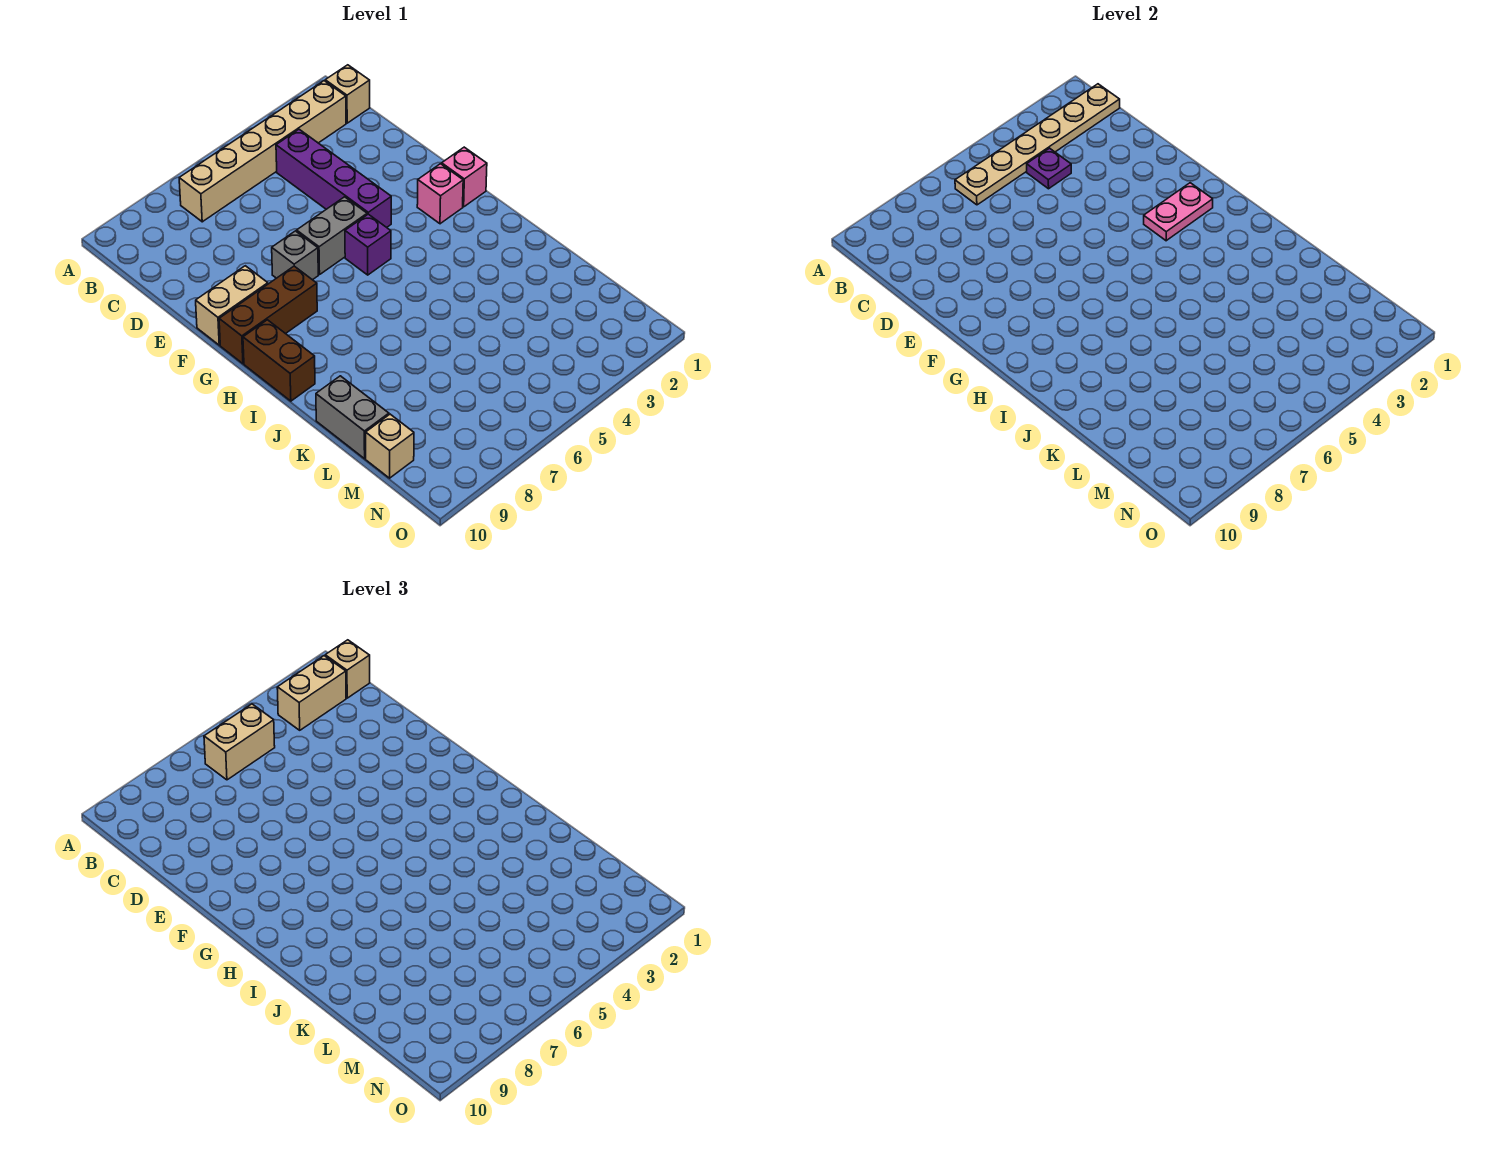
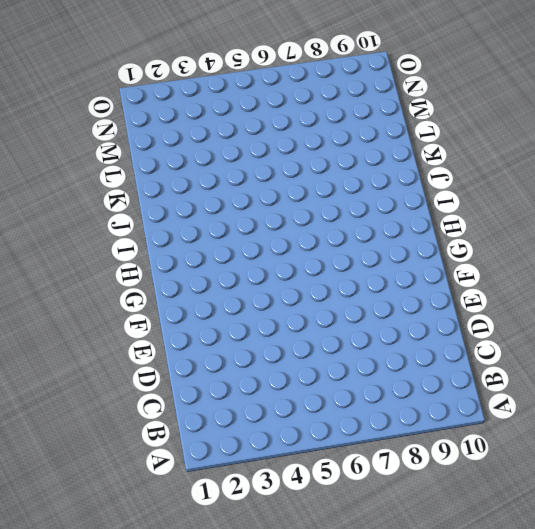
none -> tan 1x1 brick [325,65,370,123]
none -> tan 1x6 brick [179,81,346,222]
none -> purple 1x4 brick [276,129,391,227]

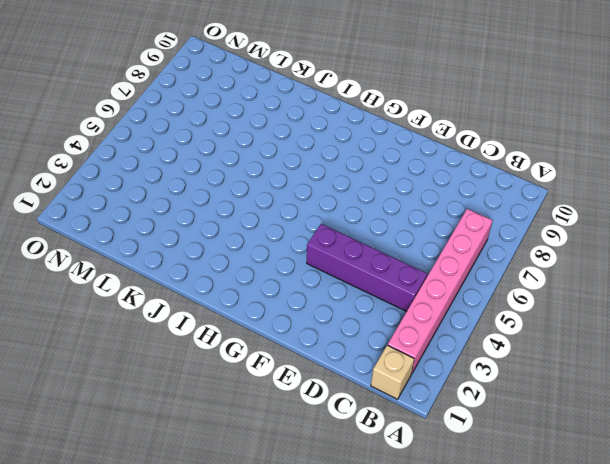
pink 1x6 brick [388,209,493,374] -> tan 1x6 brick [179,81,346,222]
none -> grey 1x2 brick [297,197,367,275]
none -> grey 1x1 brick [272,231,318,280]
none -> tan 1x2 brick [196,266,268,345]

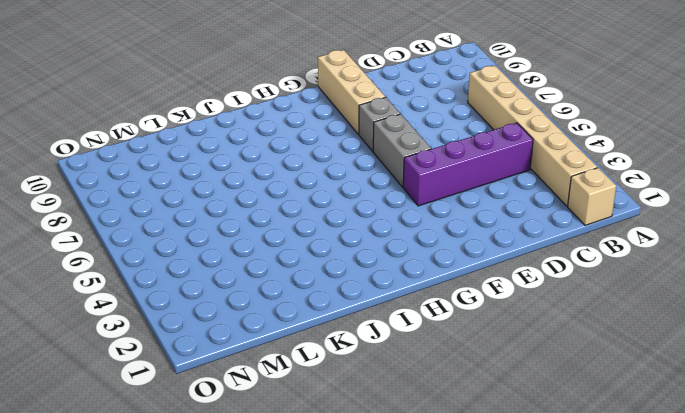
tan 1x3 brick [318,50,385,134] -> tan 1x2 brick [196,266,268,345]
none -> pink 1x1 brick [442,147,487,207]
none -> pink 1x1 brick [417,164,463,224]
none -> purple 1x1 brick [345,214,391,275]

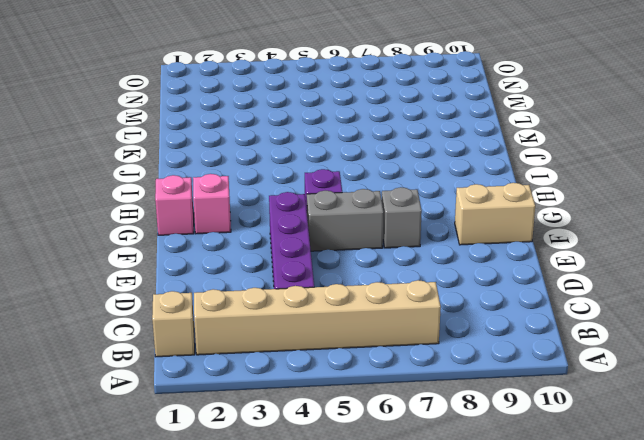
none -> brown 1x3 brick [219,266,317,364]
none -> brown 1x2 brick [243,320,315,401]
none -> grey 1x2 brick [316,376,389,459]

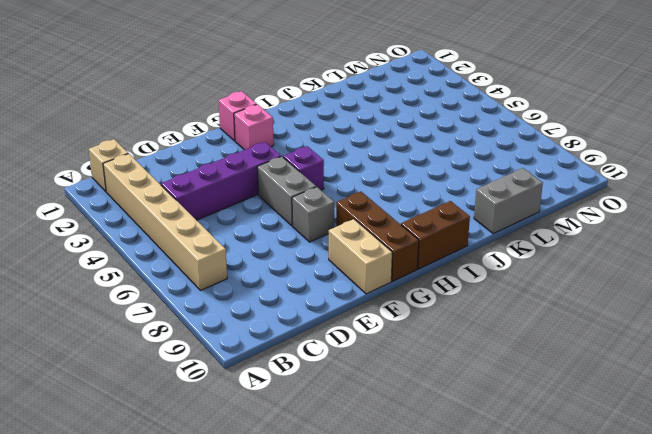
none -> tan 1x1 brick [366,414,414,478]
none -> tan 1x6 plate [955,84,1120,205]
none -> purple 1x1 plate [1027,148,1071,189]

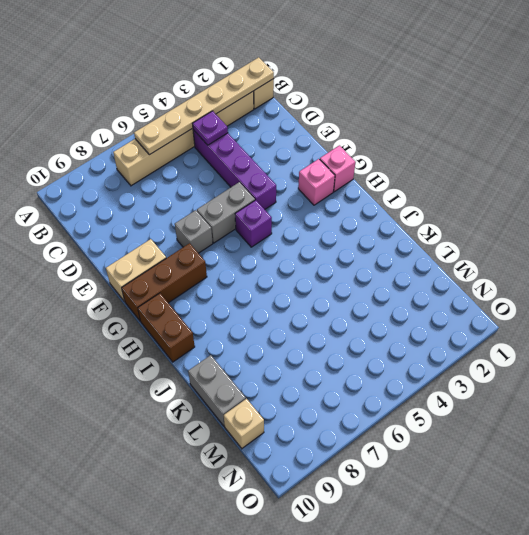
none -> pink 1x2 plate [1144,183,1213,241]
none -> tan 1x1 brick [325,640,370,698]
none -> tan 1x2 brick [277,656,346,730]

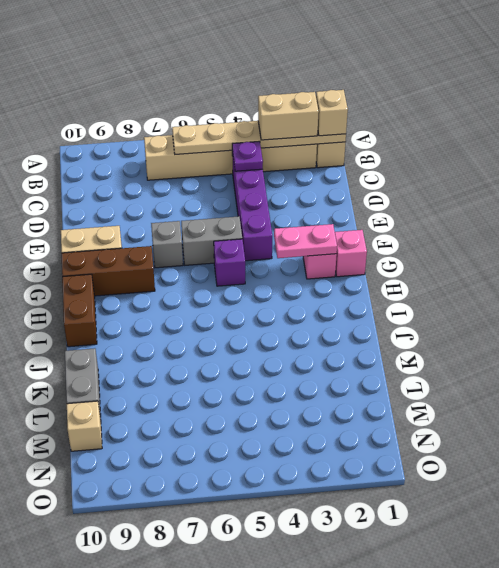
none -> tan 1x2 brick [204,704,275,780]

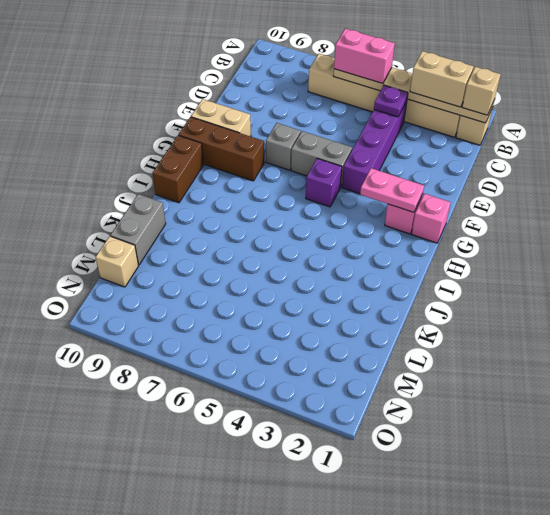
pink 1x2 brick [334,29,395,84] -> tan 1x2 brick [204,704,275,780]

